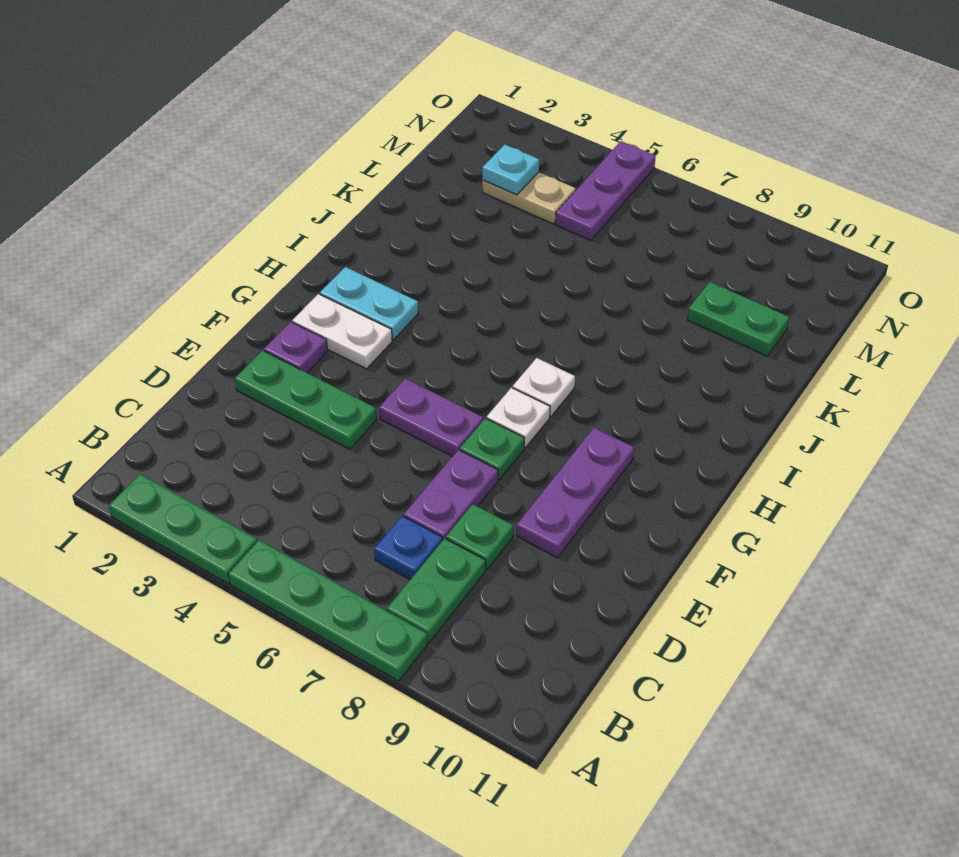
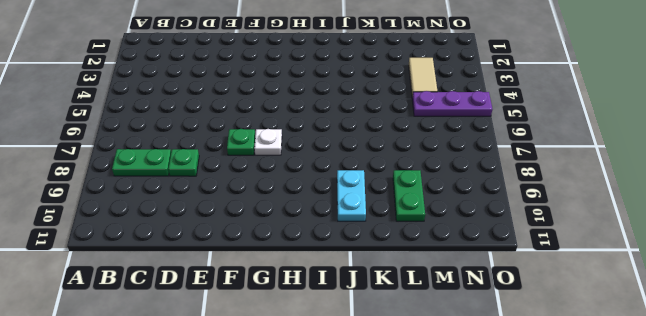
cyan 1x2 plate [337,170,366,221] -> cyan 1x2 plate moved to [320,267,418,340]
tan 1x2 tile [409,58,437,97] -> tan 1x2 plate [482,172,576,224]
none -> green 1x3 plate [109,474,257,584]
none -> green 1x4 plate [228,540,428,681]
none -> blue 1x1 plate [374,516,443,579]

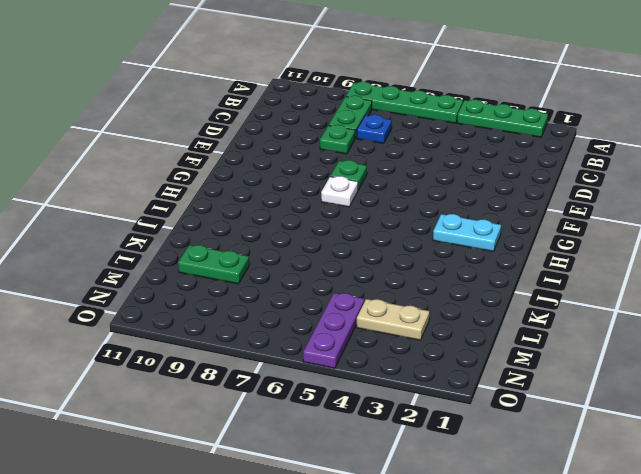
none -> purple 1x2 plate [404,450,498,540]
none -> green 1x3 plate [235,350,377,449]
none -> purple 1x3 plate [517,428,634,557]

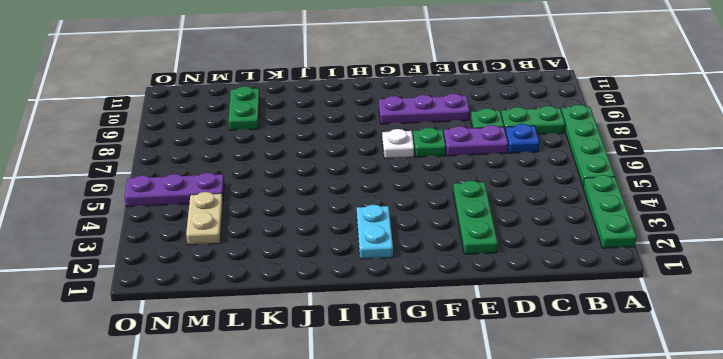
none -> purple 1x1 plate [264,322,328,373]
none -> purple 1x2 plate [379,378,483,456]
none -> white 1x2 plate [292,294,392,369]

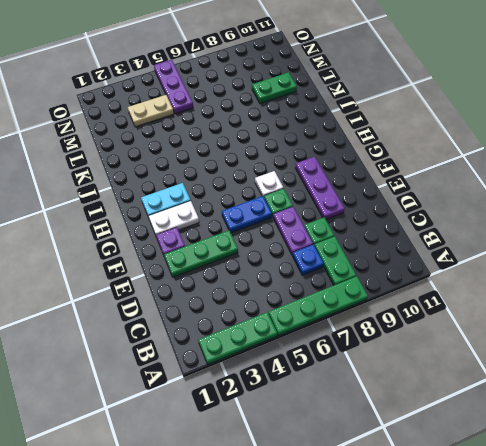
blue 1x2 plate [222,196,272,233] -> purple 1x2 plate [379,378,483,456]
none -> white 1x1 plate [513,358,575,417]
none -> cyan 1x1 plate [482,145,539,195]

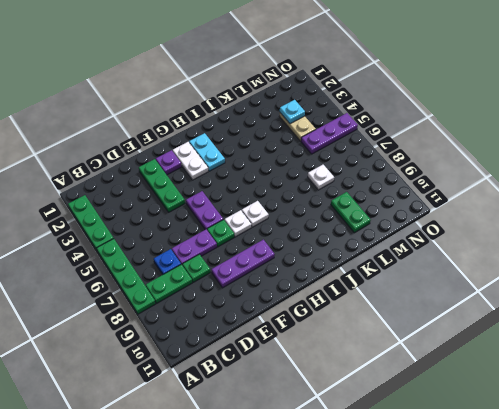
white 1x1 plate [308,165,334,190] -> none

